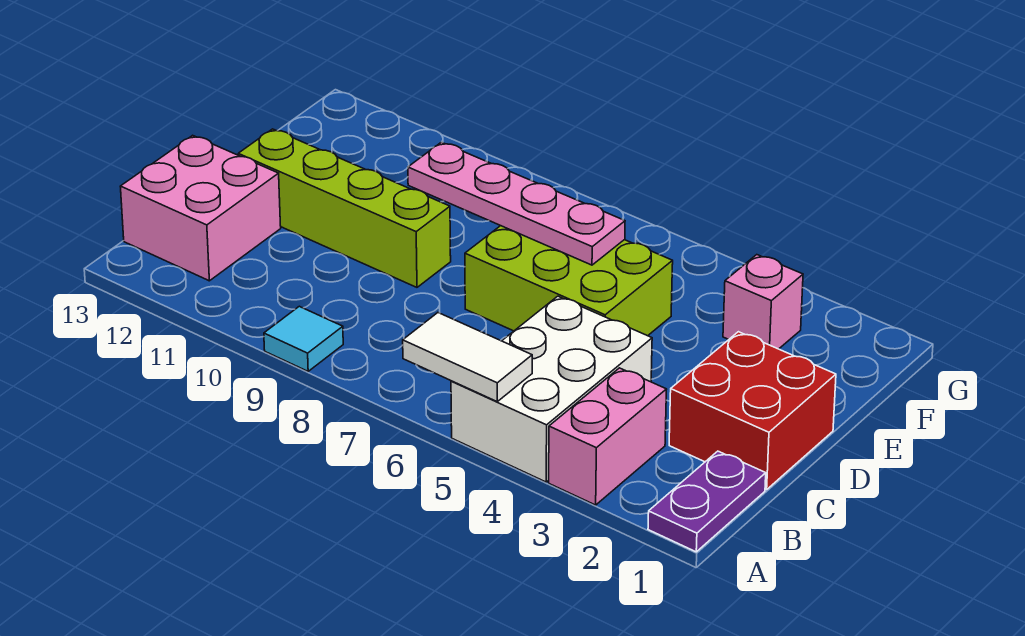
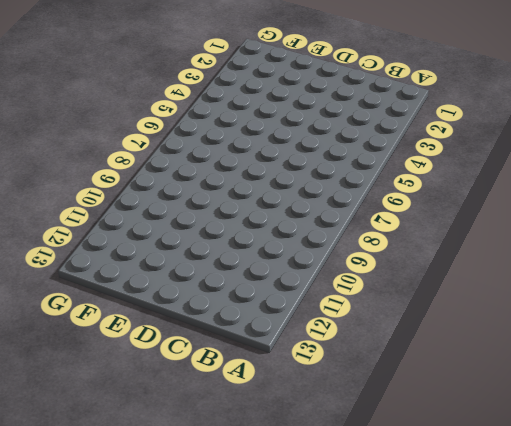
none -> purple 1x2 plate [648,451,766,552]
none -> pink 1x2 brick [549,368,667,505]

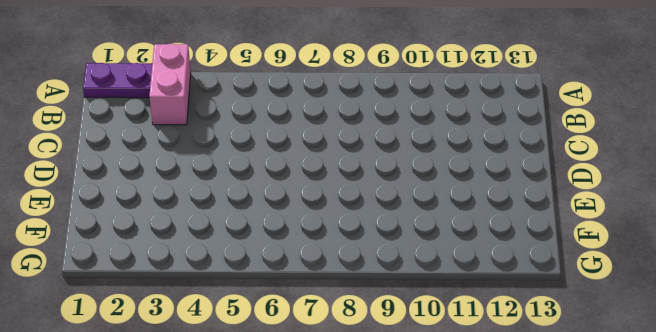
purple 1x2 plate [83,63,152,98] -> purple 1x2 plate turned to [648,451,766,552]
none -> white 2x3 brick [451,296,652,482]
none -> cyan 1x1 tile [264,306,343,371]

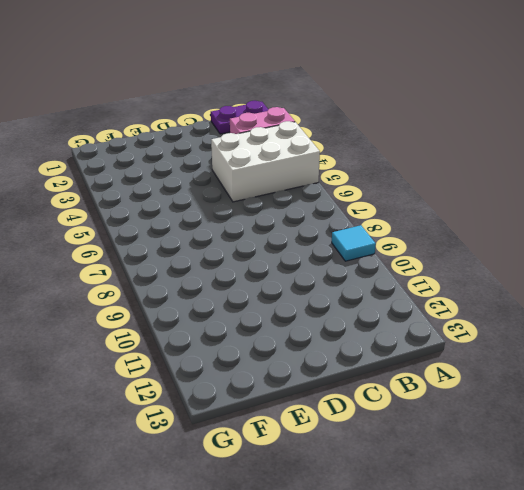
none -> pink 2x2 brick [120,135,281,281]
none -> red 2x2 brick [669,332,836,490]

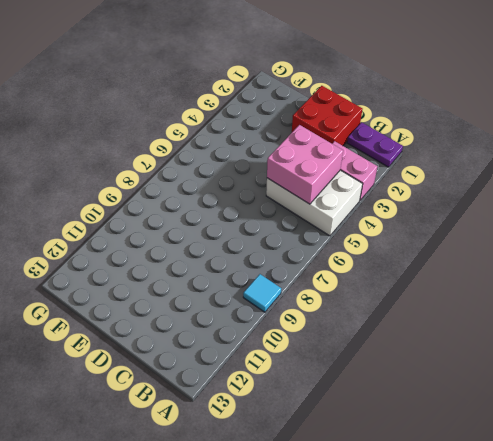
pink 2x2 brick [267,125,343,204] -> pink 2x2 brick moved to [120,135,281,281]
none -> lime 2x3 brick [465,226,673,336]
none -> lime 1x4 brick [238,129,451,287]

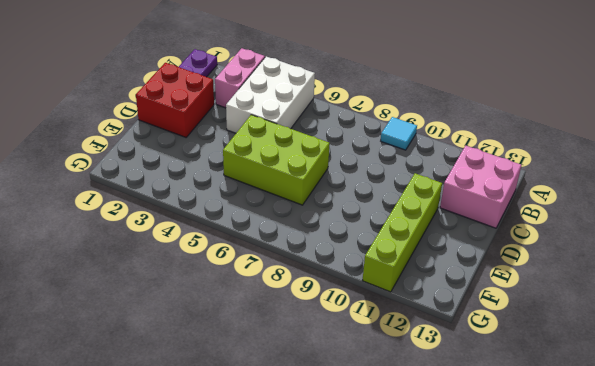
lime 1x4 brick [362,173,442,292] -> lime 1x4 brick turned to [238,129,451,287]
none -> pink 1x1 brick [723,255,803,349]
none -> white 1x2 tile [403,313,532,401]

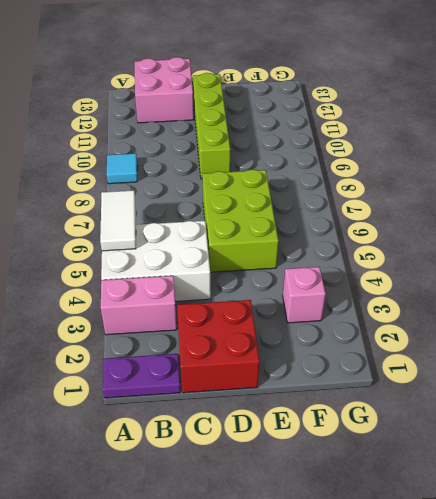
none -> pink 1x4 plate [408,142,625,265]

